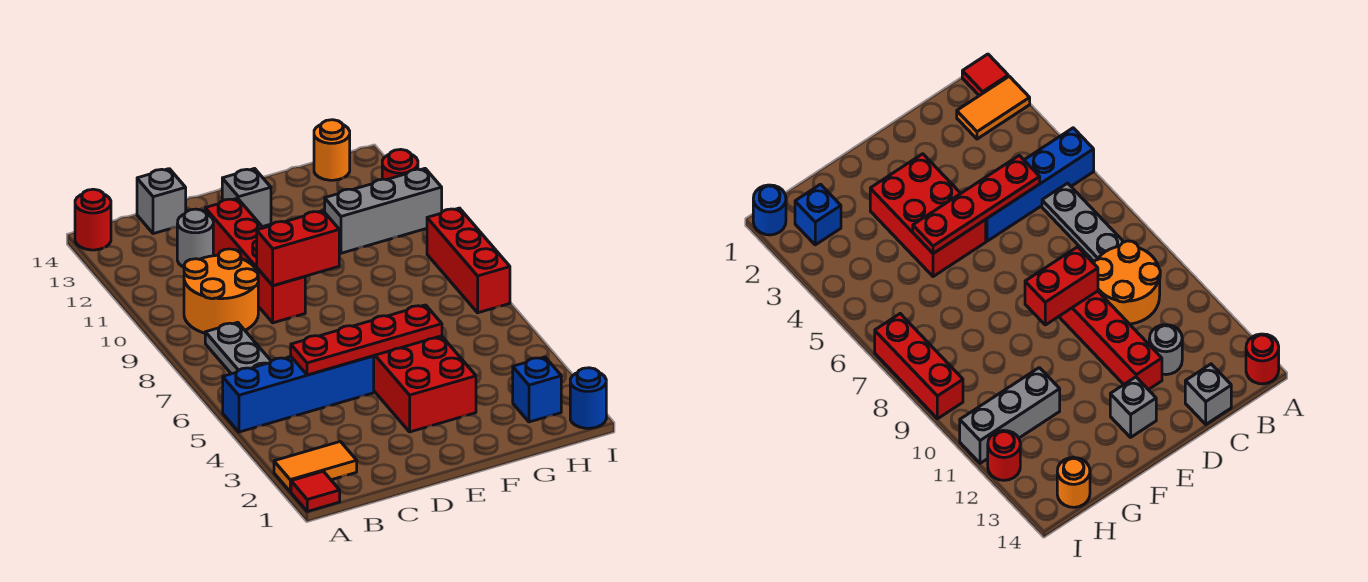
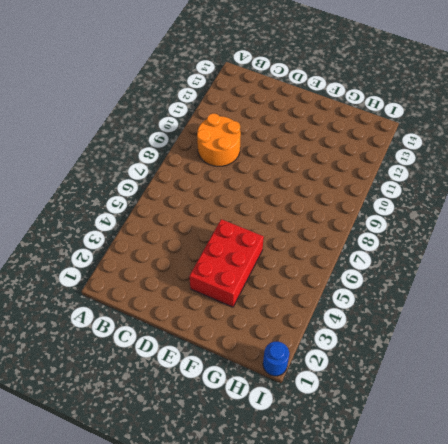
none -> red 1x1 tile [291,471,340,511]
none -> orange 1x2 tile [274,442,357,492]
none -> blue 1x4 brick [223,356,374,432]

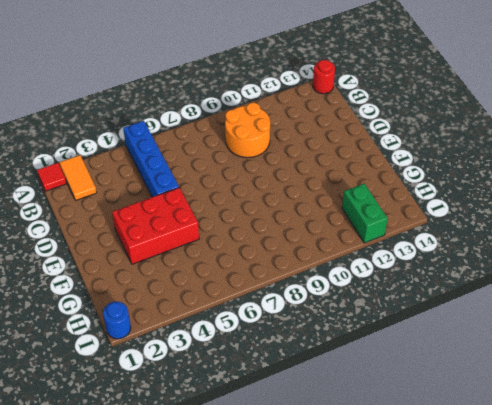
green 1x2 brick [342,184,388,243] -> red 1x1 round brick [382,149,418,180]
none -> grey 1x3 plate [205,322,271,374]
none -> grey 1x1 round brick [177,209,213,267]
none -> grey 1x1 brick [137,169,186,234]

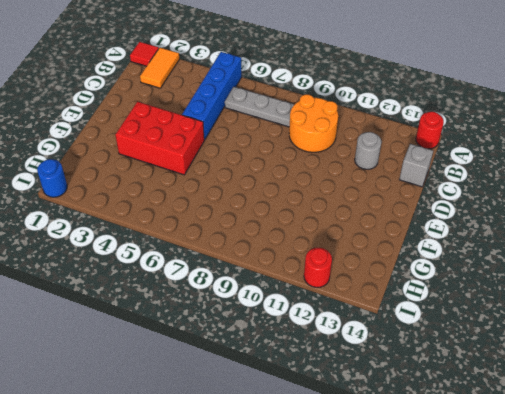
none -> red 1x4 brick [205,198,305,323]
none -> grey 1x1 brick [222,169,271,227]
none -> grey 1x3 brick [325,169,442,253]

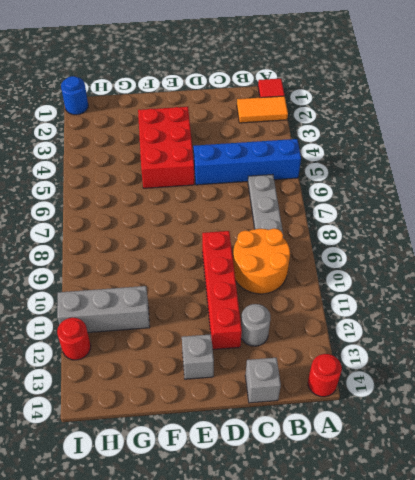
none -> blue 1x1 brick [513,357,561,422]
none -> orange 1x1 round brick [314,120,350,180]
none -> red 1x3 brick [427,208,510,313]

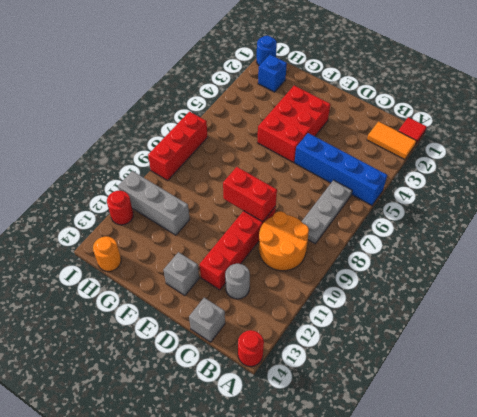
none -> red 1x4 plate [291,305,442,375]

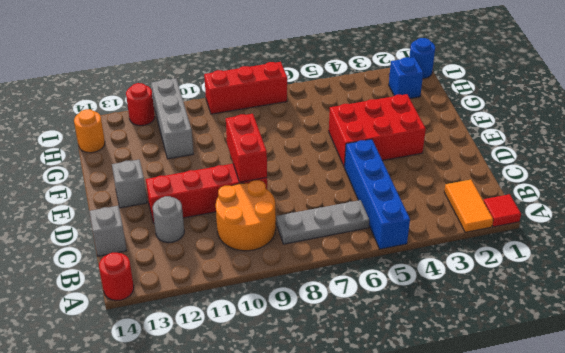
none -> red 1x4 plate [291,305,442,375]

